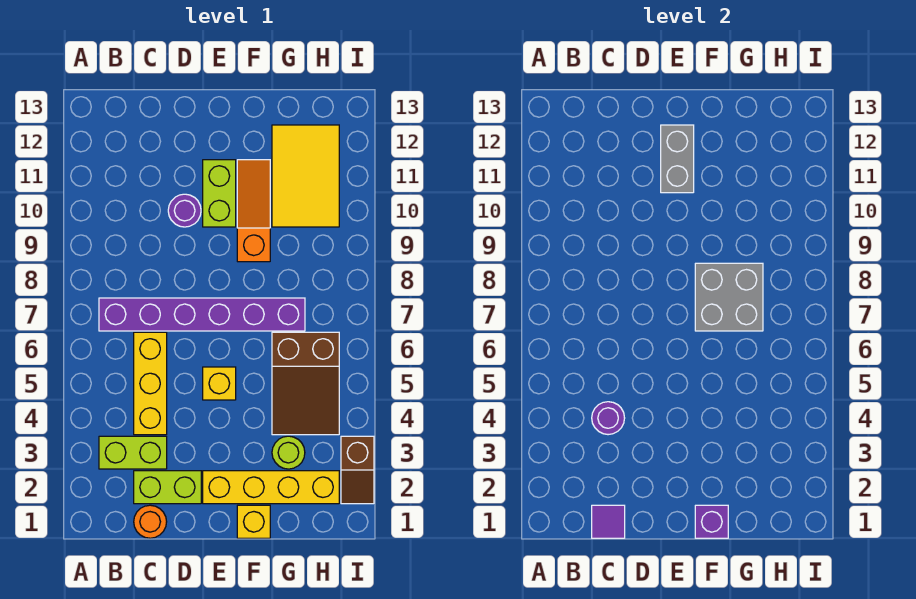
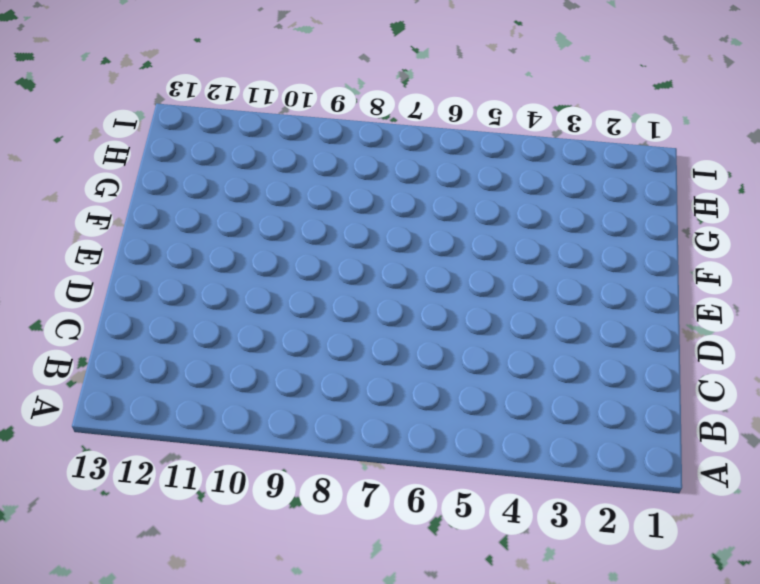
none -> lime 1x2 brick [99,436,167,469]
none -> purple 1x6 brick [99,298,305,331]
none -> orange 1x1 round brick [134,505,167,538]

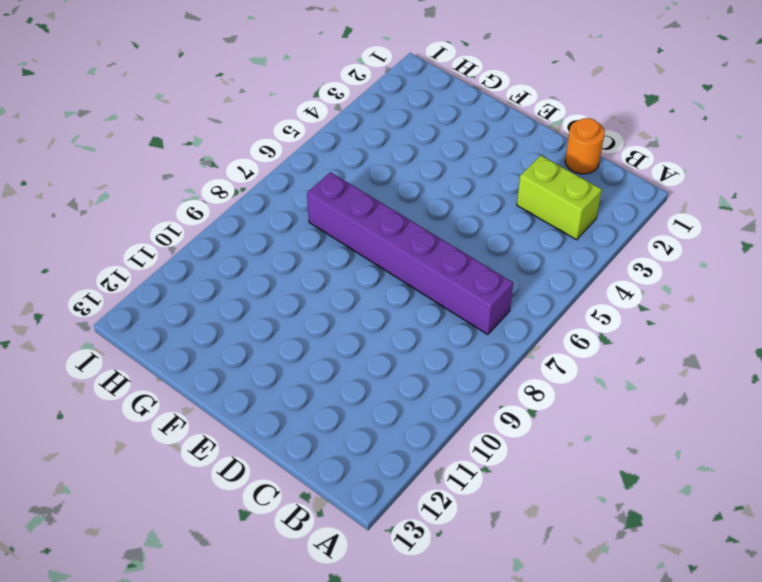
none -> lime 1x2 brick [134,471,201,504]
none -> yellow 1x3 brick [134,332,167,435]
none -> purple 1x1 round brick [168,194,201,227]

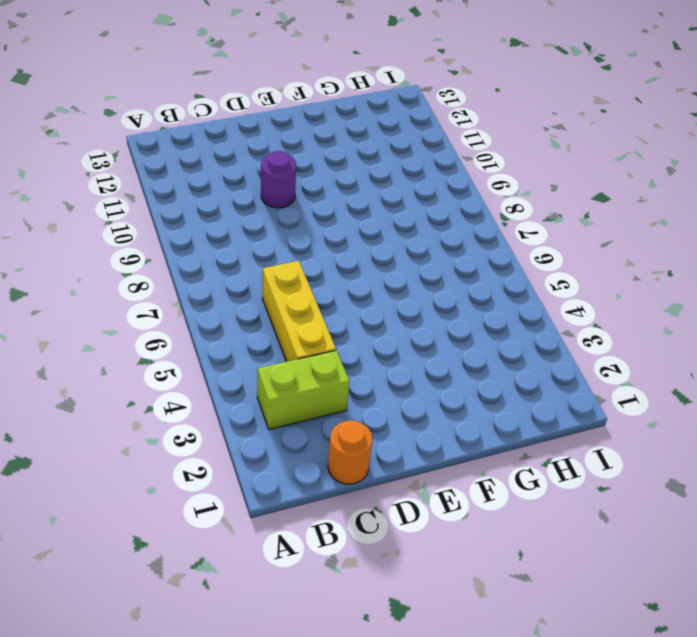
none -> purple 1x6 brick [99,298,305,331]
none -> lime 1x2 brick [134,471,201,504]
none -> yellow 1x4 brick [203,471,339,504]

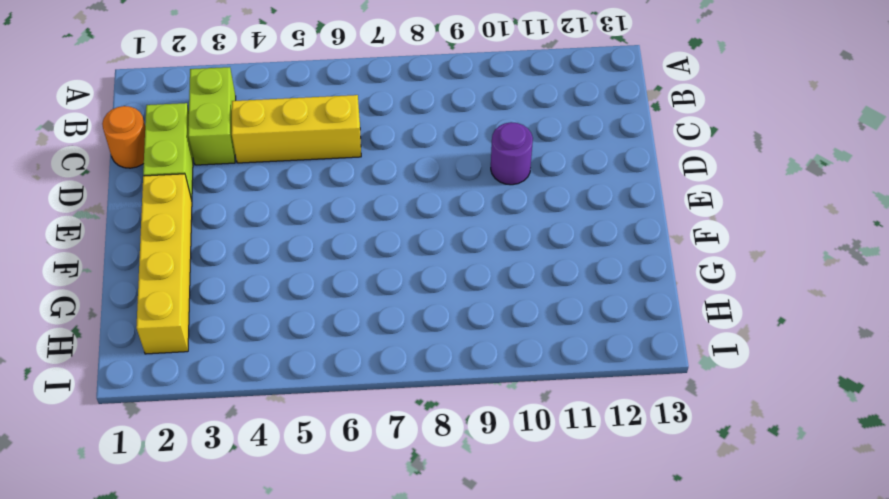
none -> purple 1x6 brick [99,298,305,331]
none -> yellow 1x1 brick [203,367,236,400]
none -> lime 1x2 brick [203,160,236,227]

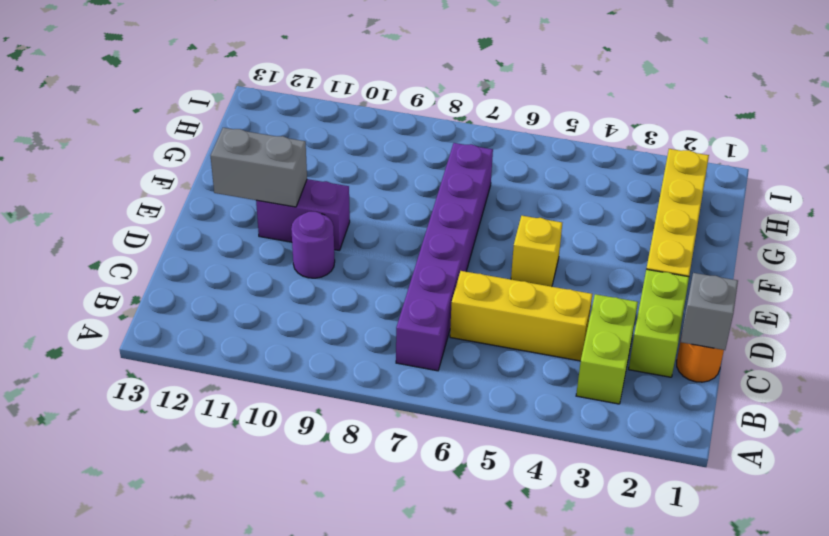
grey 1x1 brick [681,273,738,350] -> purple 1x1 tile [592,505,625,538]
purple 1x2 brick [256,179,350,250] -> lime 1x2 brick [203,160,236,227]
none -> yellow 1x1 brick [237,505,270,538]
none -> orange 1x3 slope [237,160,270,262]
none -> lime 1x1 round brick [272,436,305,469]

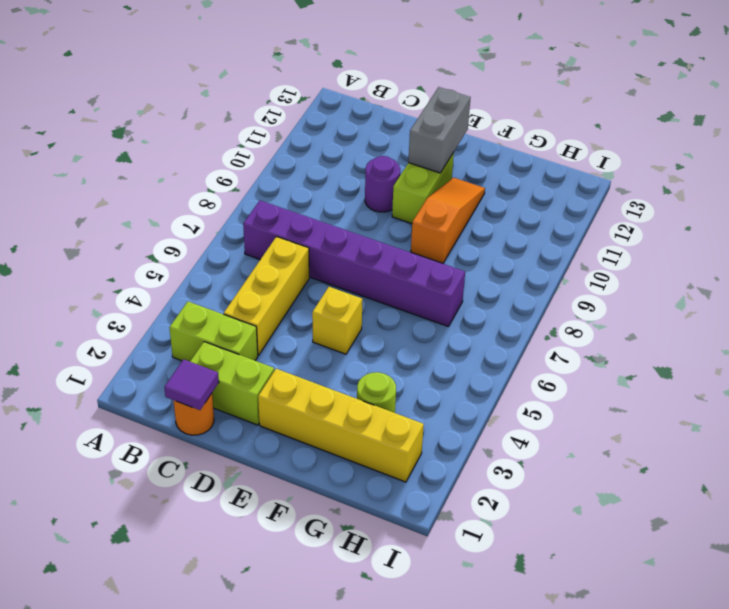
none -> yellow 1x1 brick [237,505,270,538]
none -> brown 2x3 slope [272,332,339,435]
none -> yellow 2x3 tile [272,125,339,227]

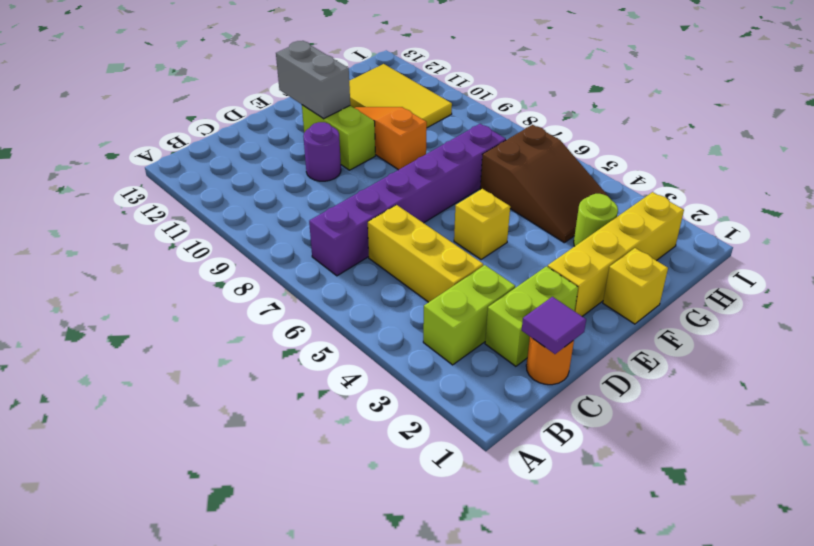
none -> brown 1x2 slope [341,436,374,504]
none -> purple 1x1 round brick [592,402,625,435]
none -> purple 1x1 brick [695,505,728,538]

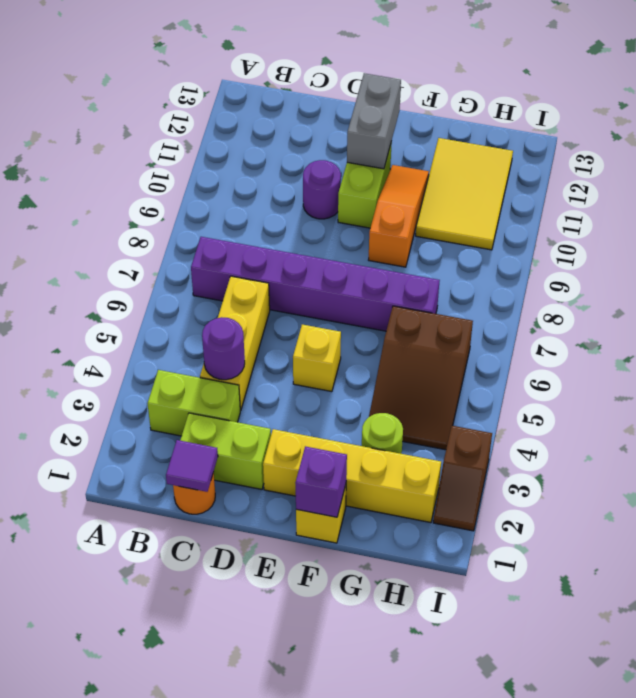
none -> grey 2x2 brick [695,263,763,331]

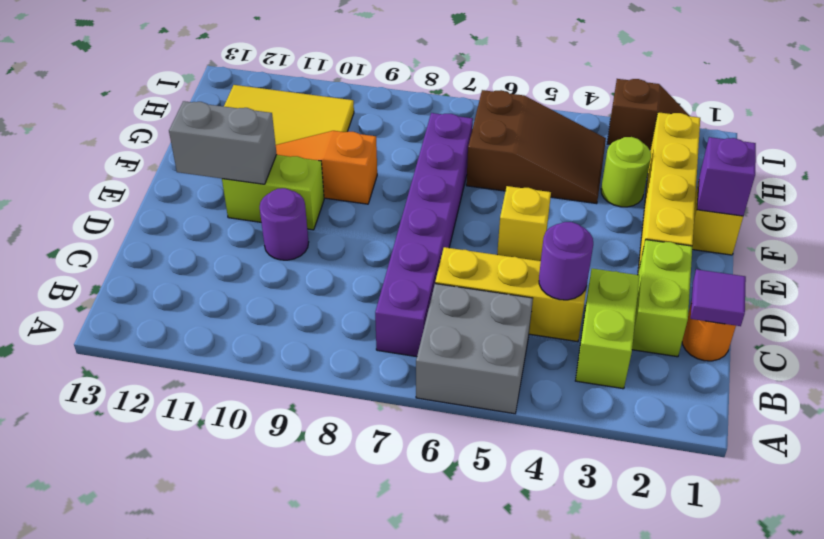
grey 2x2 brick [416,284,533,414] -> grey 2x2 brick moved to [695,263,763,331]

